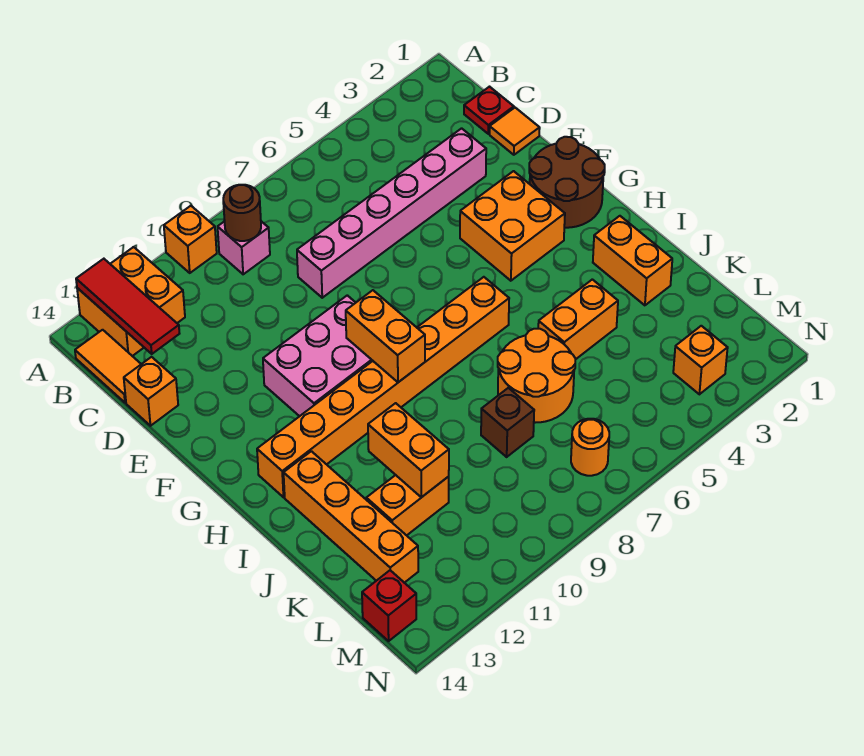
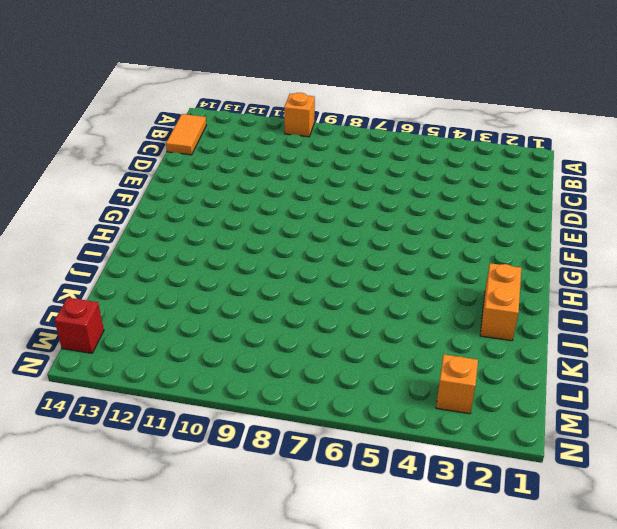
none -> orange 2x2 brick [77,247,185,356]
none -> pink 1x1 brick [218,221,270,274]
none -> red 1x1 plate [464,87,514,134]

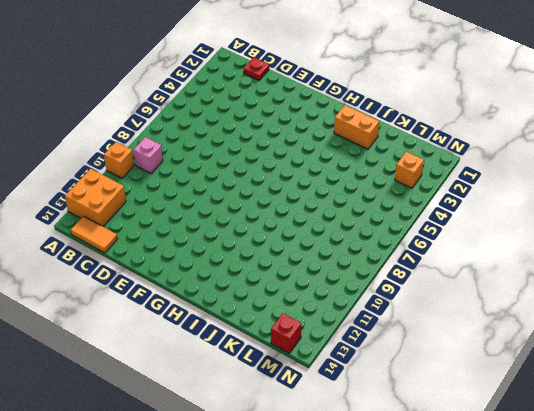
none -> orange 1x1 tile [490,108,540,155]
none -> pink 1x6 brick [297,128,486,298]
none -> orange 1x1 brick [124,357,178,426]

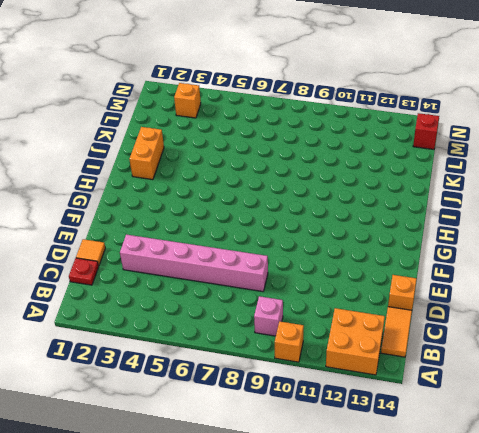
none -> brown 2x2 round brick [529,137,605,228]
none -> orange 2x2 brick [460,171,565,281]
none -> pink 2x3 brick [263,295,373,416]

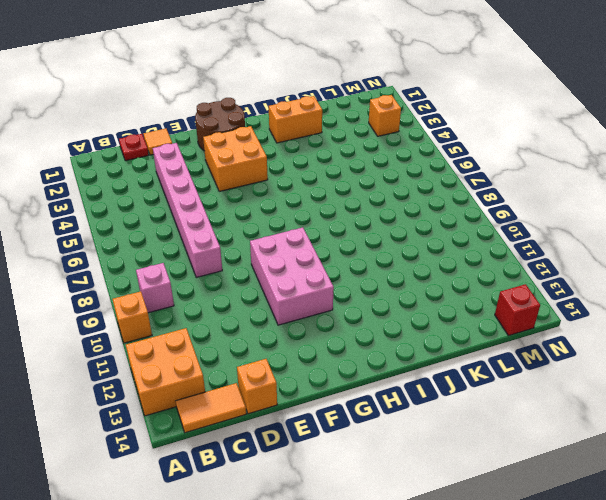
none -> orange 1x8 brick [257,277,509,497]
none -> orange 1x4 brick [284,451,418,583]
none -> orange 1x2 brick [538,279,618,360]

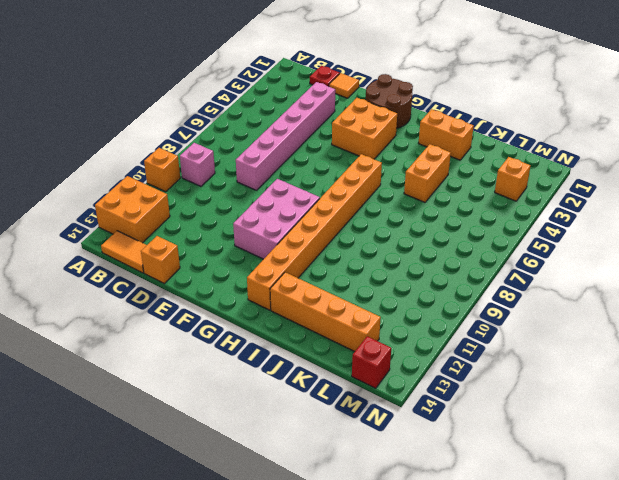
none -> orange 2x2 round brick [498,329,575,423]
none -> brown 1x1 brick [481,388,534,457]
none -> orange 1x2 brick [366,475,449,535]

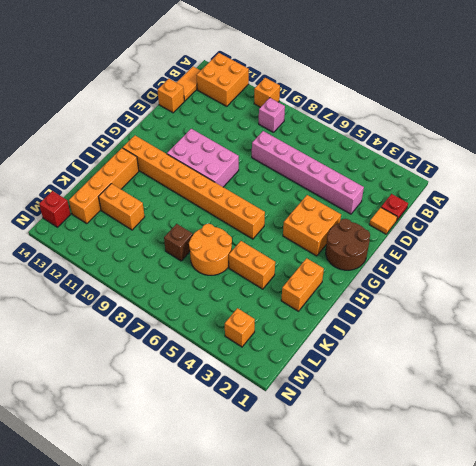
none -> orange 1x1 round brick [571,419,609,476]
none -> red 1x3 tile [76,259,180,354]
none -> brown 1x1 round brick [223,185,261,241]

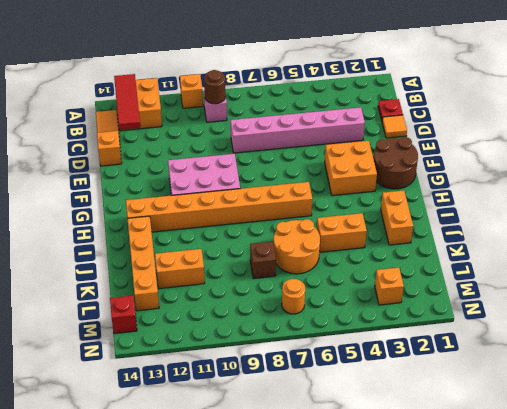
none -> orange 1x2 brick [346,290,425,382]
none -> orange 1x2 brick [368,403,449,497]

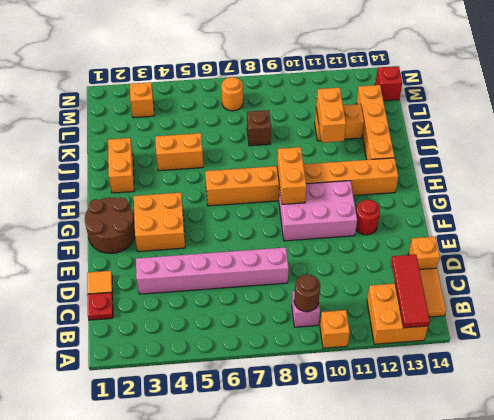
red 1x1 round brick [356,200,380,235] -> none
none -> orange 2x2 round brick [498,329,575,423]

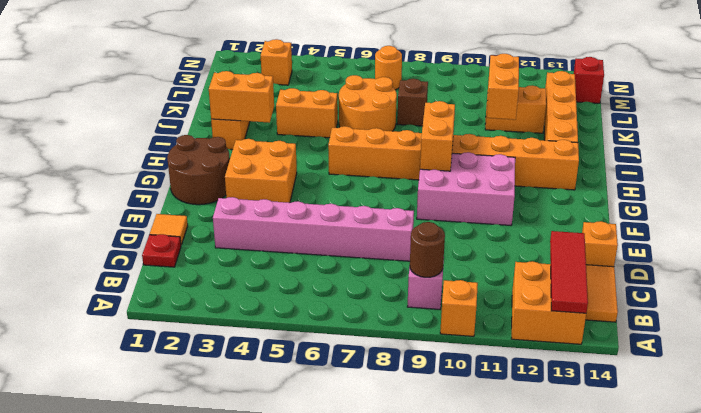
orange 1x2 brick [209,71,274,123] -> none

